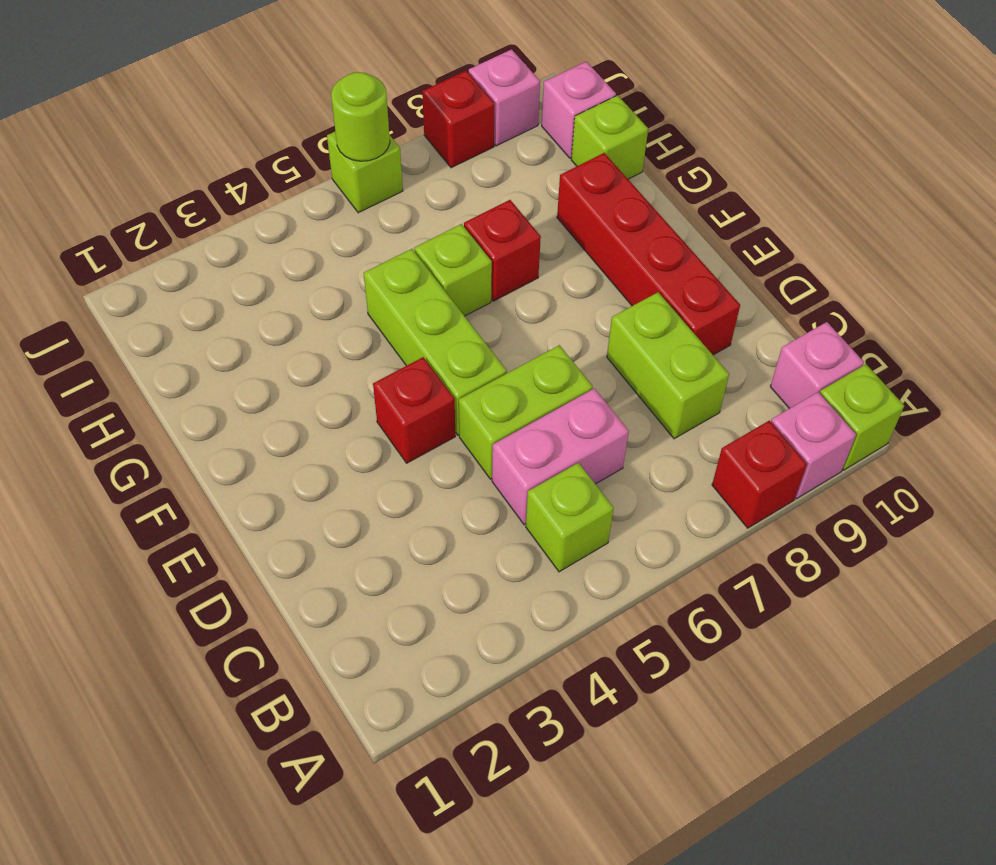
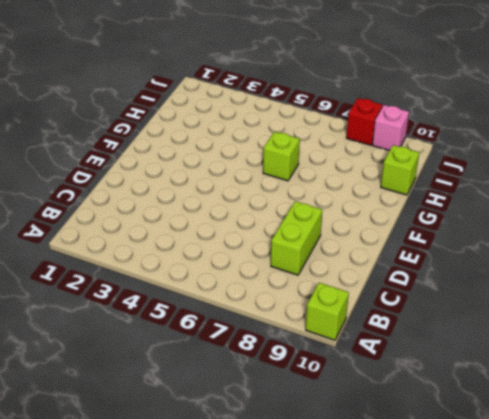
none -> red 1x1 brick [712,421,807,528]
none -> pink 1x1 brick [771,392,856,499]
none -> lime 1x1 brick [526,463,614,572]

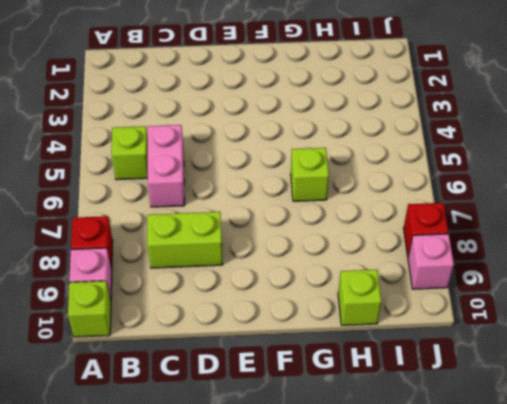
none -> pink 1x1 brick [770,322,864,409]
none -> lime 1x2 brick [459,345,593,479]
none -> red 1x4 brick [557,153,740,355]

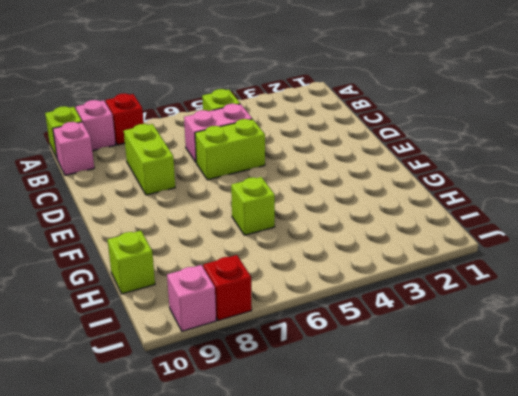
none -> red 1x4 brick [557,153,740,355]
none -> red 1x1 brick [373,357,455,463]
none -> lime 1x3 brick [364,249,507,435]

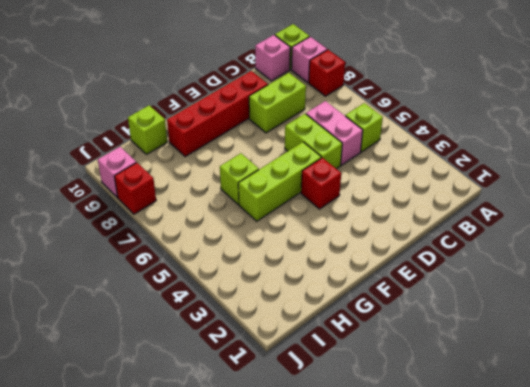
none -> red 1x1 brick [464,200,541,301]
none -> pink 1x1 brick [542,62,616,158]
none -> lime 1x1 brick [327,132,403,213]

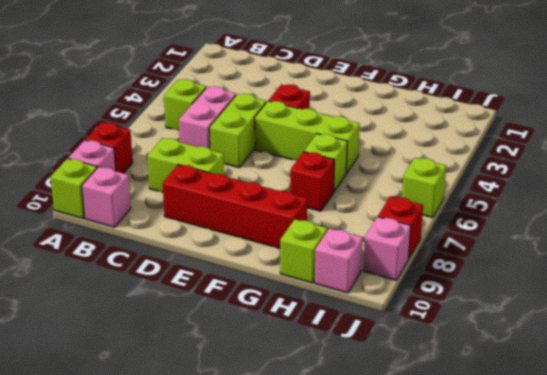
none -> lime 1x1 round brick [331,72,390,161]

